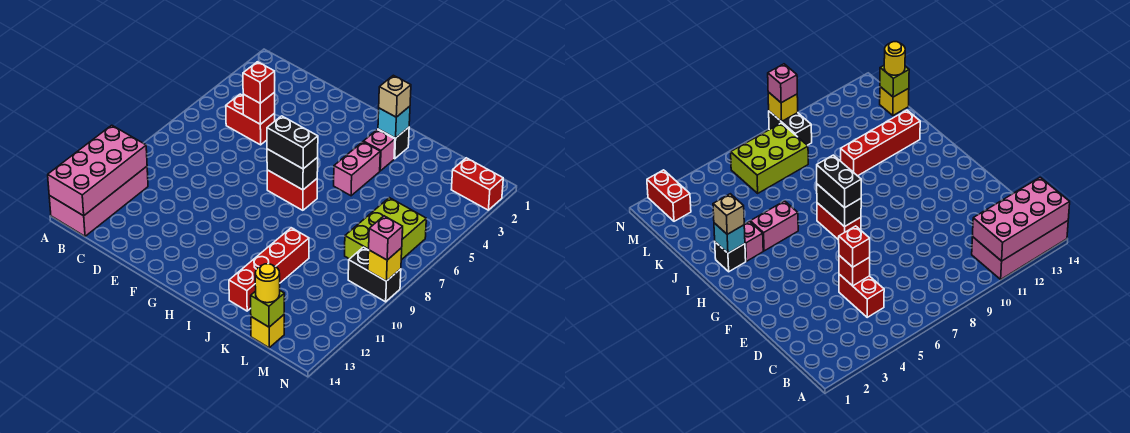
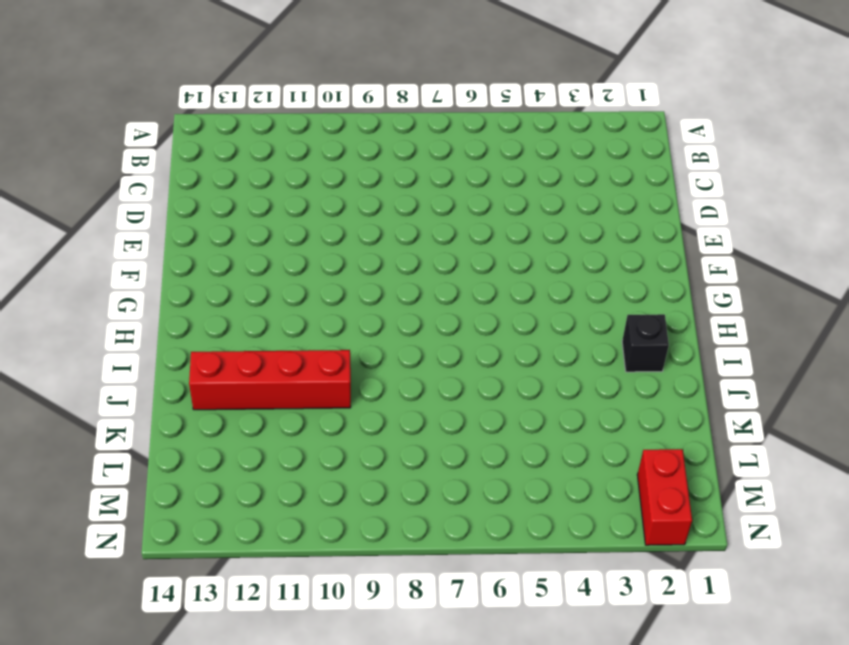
none -> pink 2x4 brick [49,166,148,236]
none -> red 1x2 brick [226,94,275,145]
none -> red 1x2 brick [267,170,317,210]

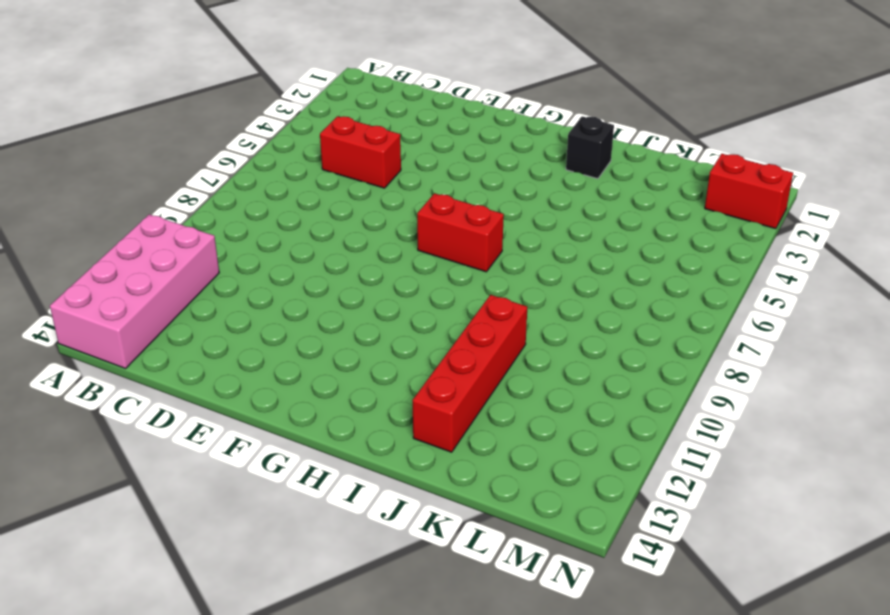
none -> pink 1x1 brick [363,130,395,171]
none -> pink 1x2 brick [334,142,380,196]
none -> lime 2x3 brick [345,198,426,260]

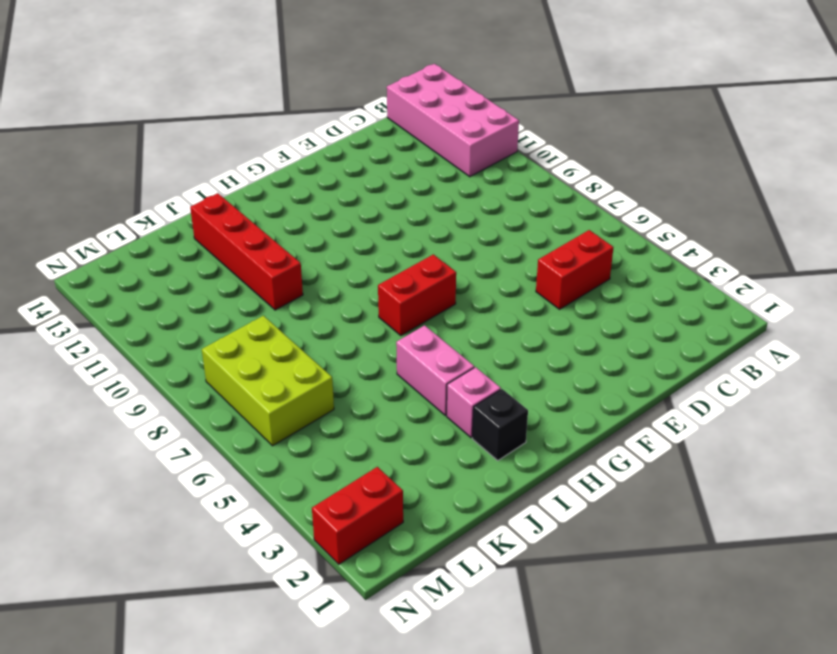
none -> yellow 1x1 brick [251,315,284,348]
none -> black 1x2 brick [348,247,401,302]
none -> pink 2x4 brick [48,125,147,216]

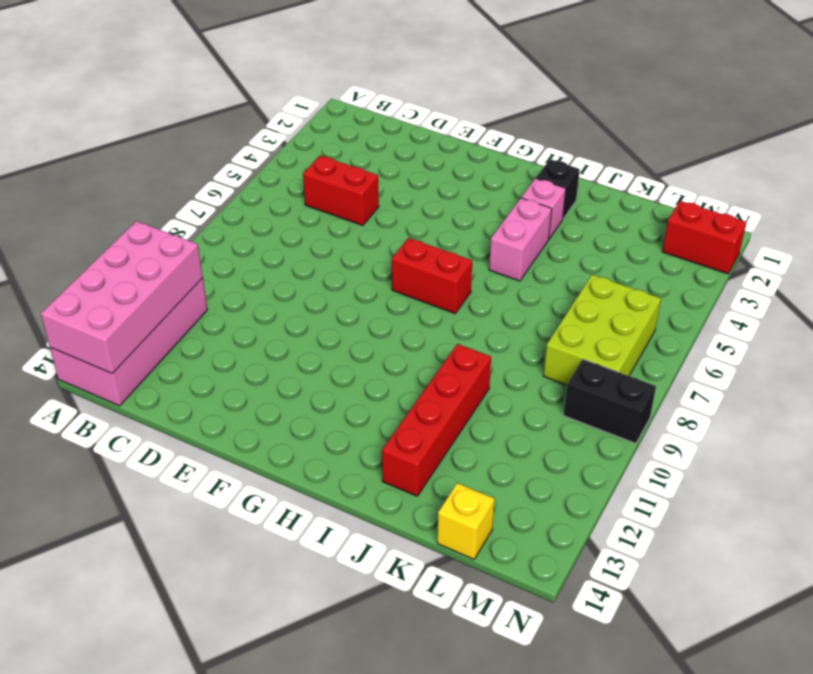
none -> red 1x1 brick [243,93,275,124]
none -> black 1x2 brick [267,149,318,190]
none -> cyan 1x1 brick [378,106,410,138]

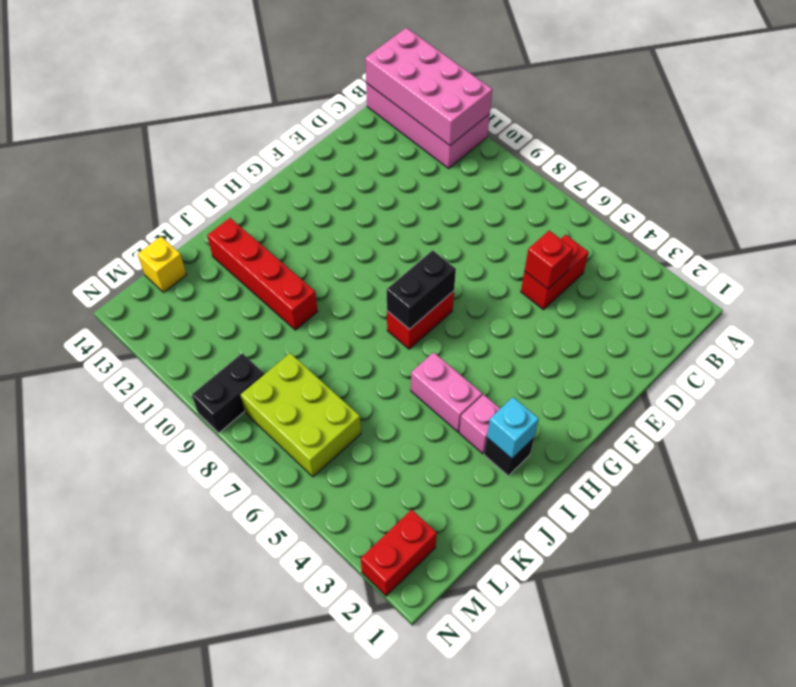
none -> lime 1x1 brick [251,291,284,327]
none -> yellow 1x1 brick [368,248,402,281]
none -> red 1x1 brick [243,62,275,103]

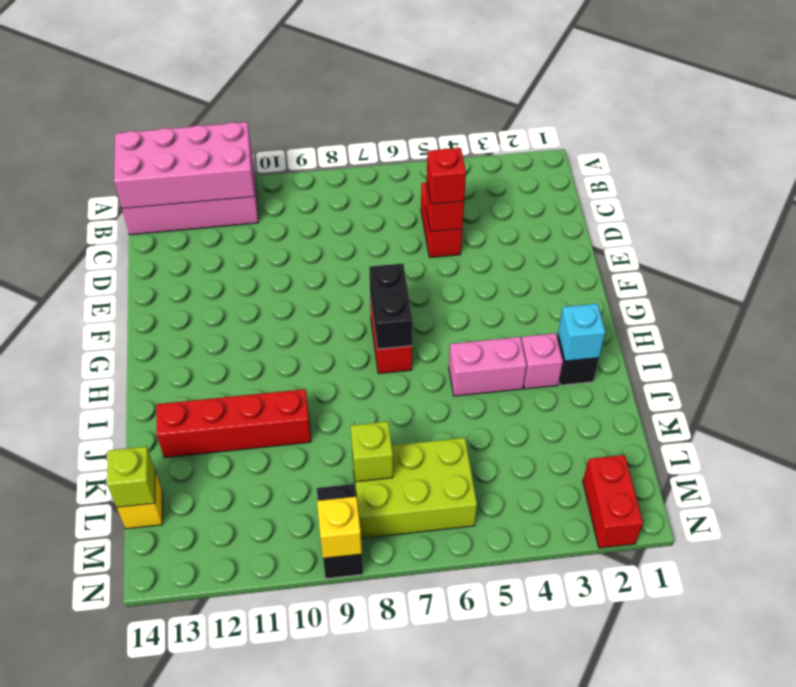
lime 1x1 brick [351,422,393,482] -> none
none -> black 1x2 brick [267,116,318,169]
none -> tan 1x1 brick [379,75,411,117]
none -> yellow 1x1 round brick [255,264,280,303]

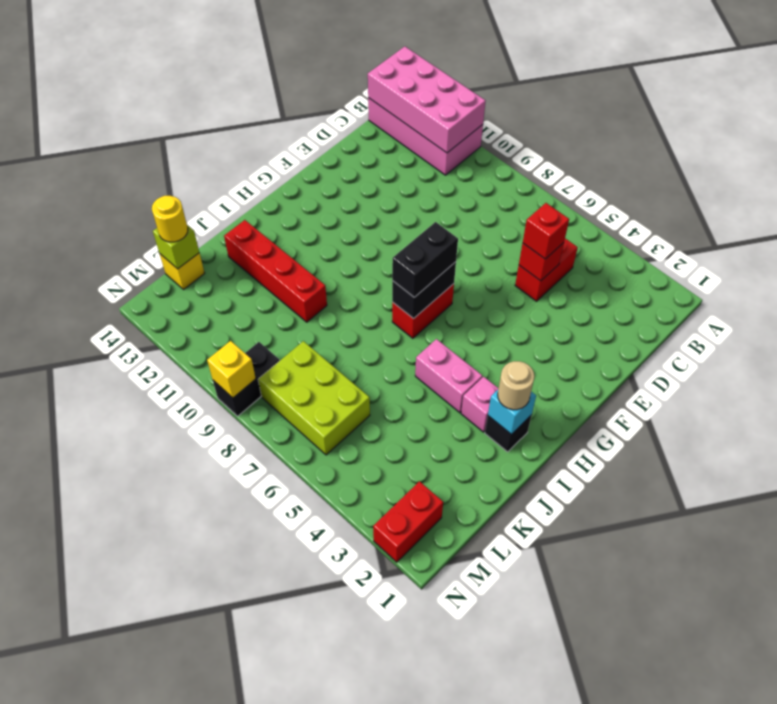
tan 1x1 round brick [498,361,534,410] -> tan 1x1 brick [379,75,411,117]
none -> pink 1x1 brick [369,216,403,260]

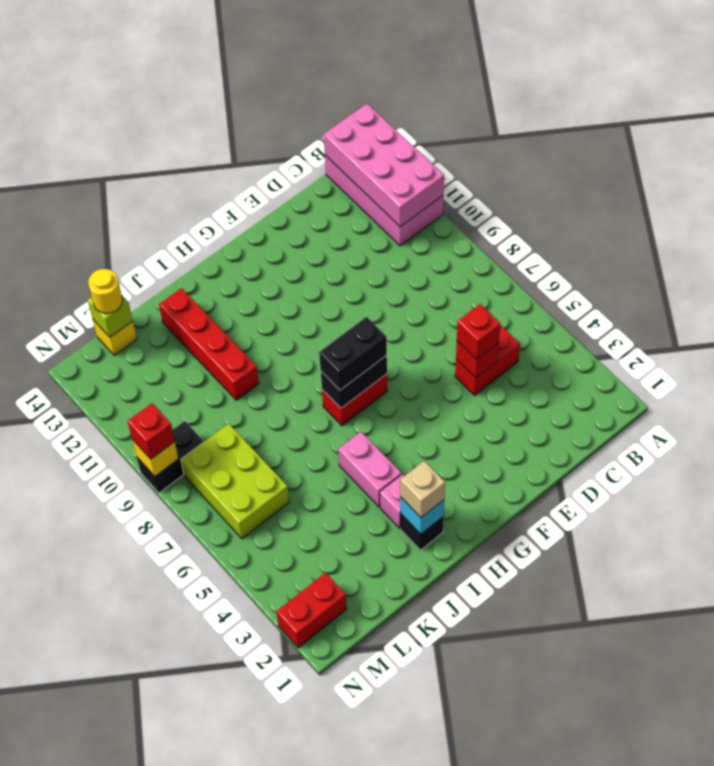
red 1x1 brick [128,403,175,459] -> pink 1x1 brick [369,216,403,260]

